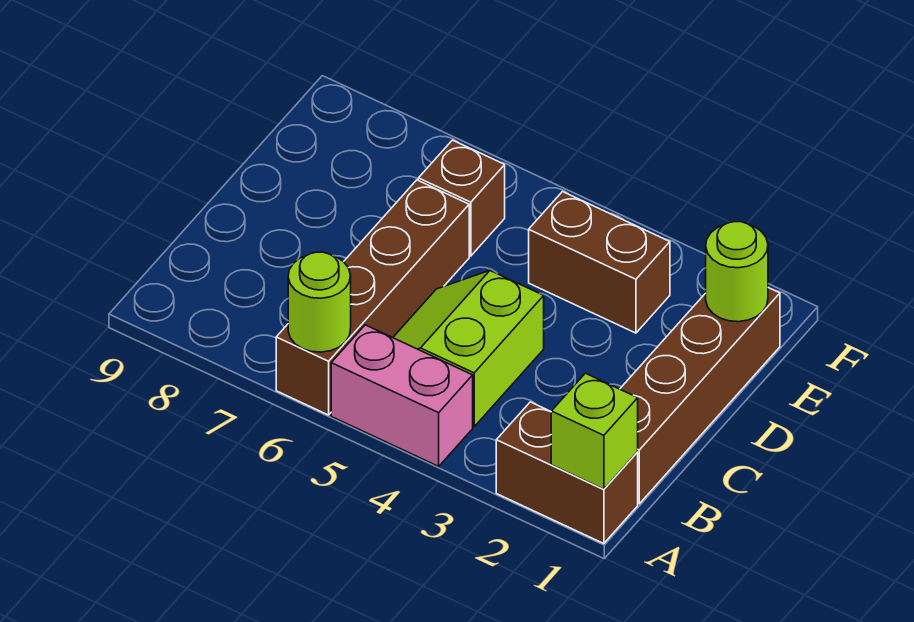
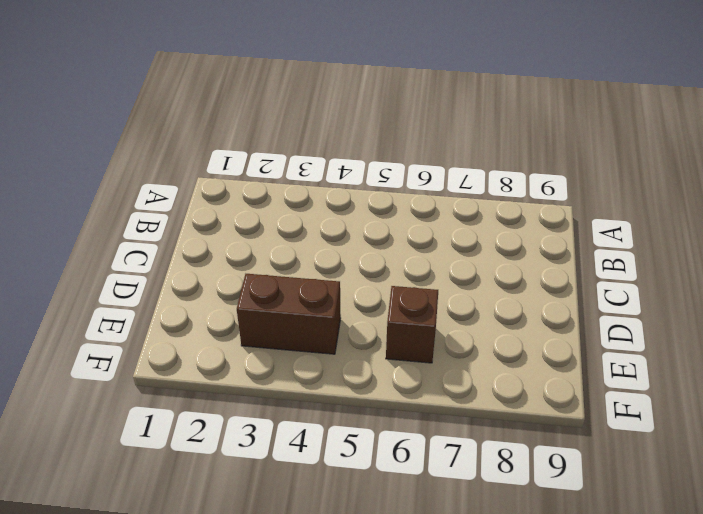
none -> brown 1x2 brick [496,402,638,544]
none -> pink 1x2 brick [331,325,473,466]

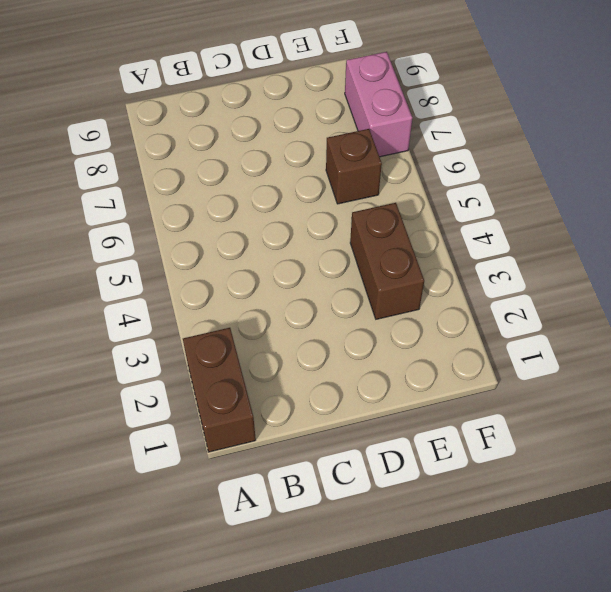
pink 1x2 brick [345,52,412,157] -> pink 1x2 brick moved to [331,325,473,466]
none -> brown 1x4 brick [276,180,469,415]
none -> brown 1x4 brick [620,288,780,504]

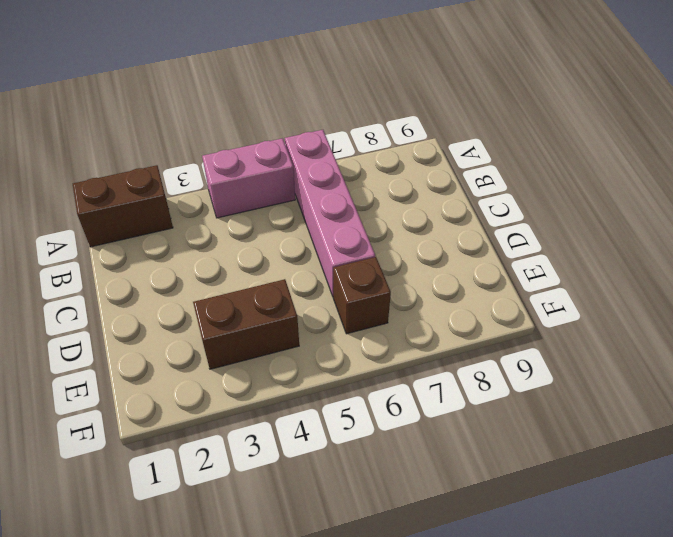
pink 1x4 brick [285,130,375,296] -> brown 1x4 brick [276,180,469,415]
none -> brown 1x4 brick [620,288,780,504]
none -> lime 2x2 slope [393,271,544,427]

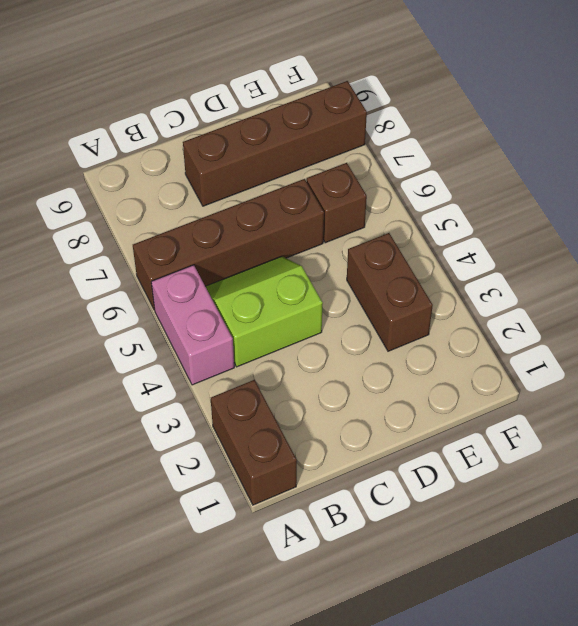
brown 1x4 brick [183,81,367,206] -> brown 1x4 brick moved to [620,288,780,504]
none -> lime 1x1 brick [551,373,638,489]
none -> lime 1x1 round brick [288,252,351,352]

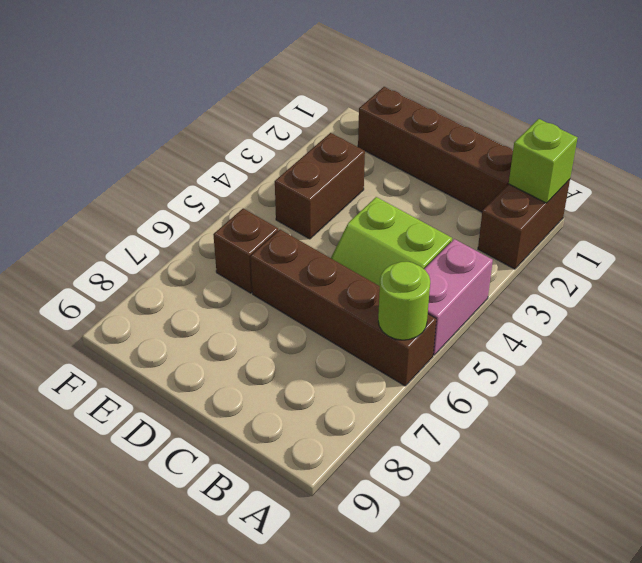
none -> lime 1x1 round brick [706,222,768,322]

